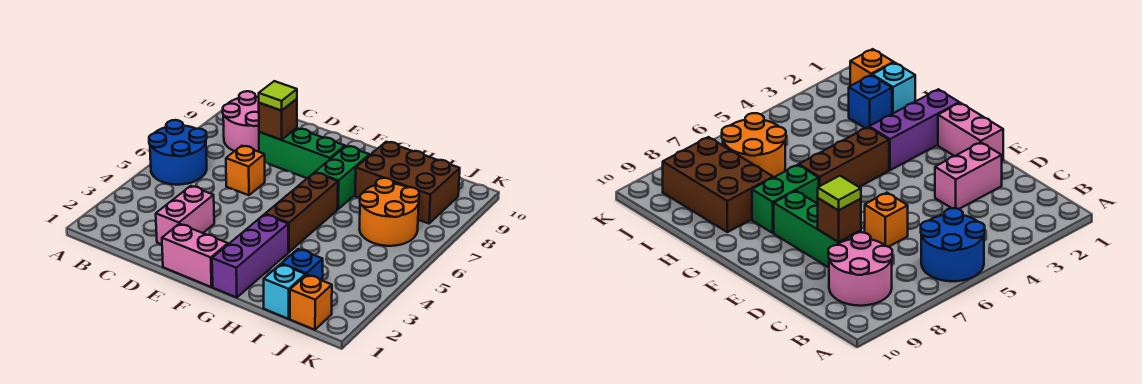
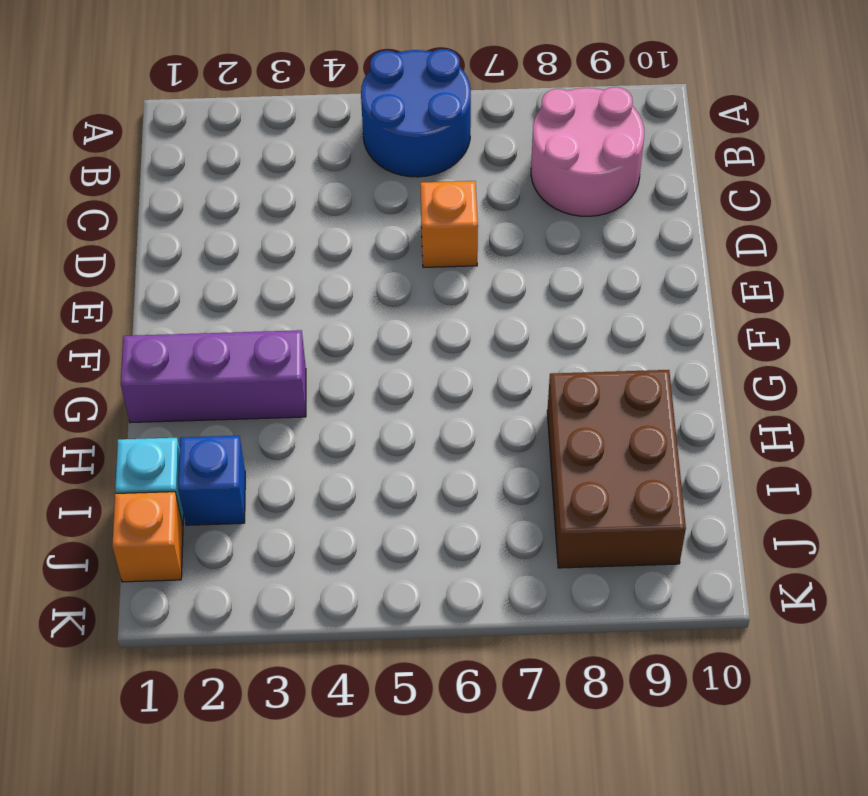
none -> pink 1x2 brick [156,186,214,244]
none -> green 1x3 brick [259,128,345,178]
none -> pink 1x2 brick [162,224,228,287]

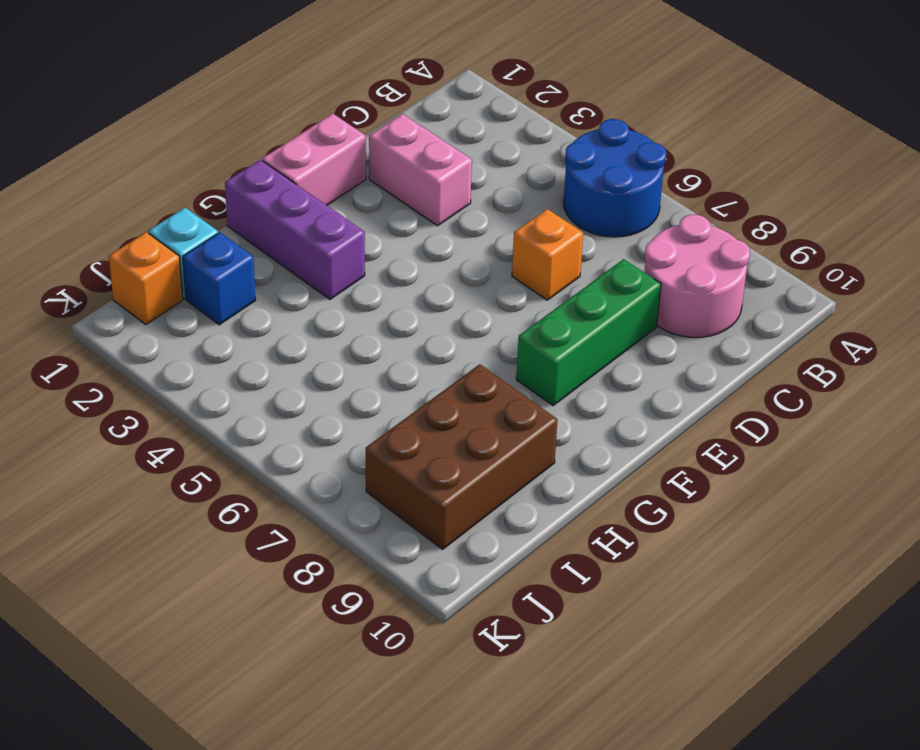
none -> brown 1x3 brick [265,173,338,252]
none -> green 1x2 brick [315,146,369,209]
none -> orange 2x2 round brick [359,178,419,246]

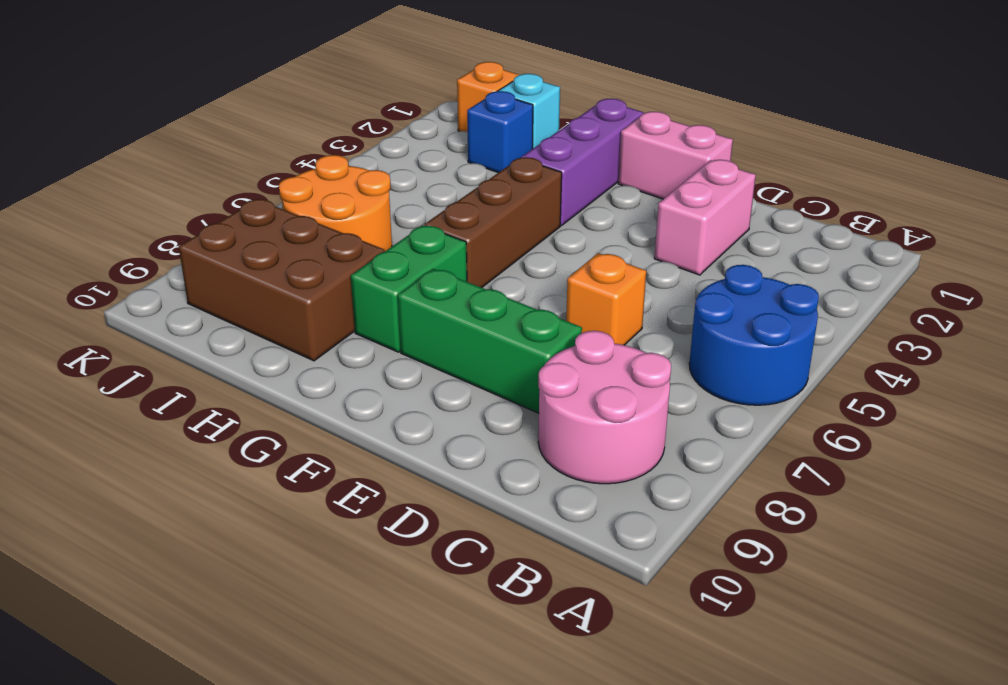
none -> brown 1x1 brick [259,99,297,140]
none -> lime 1x1 tile [259,81,297,111]

